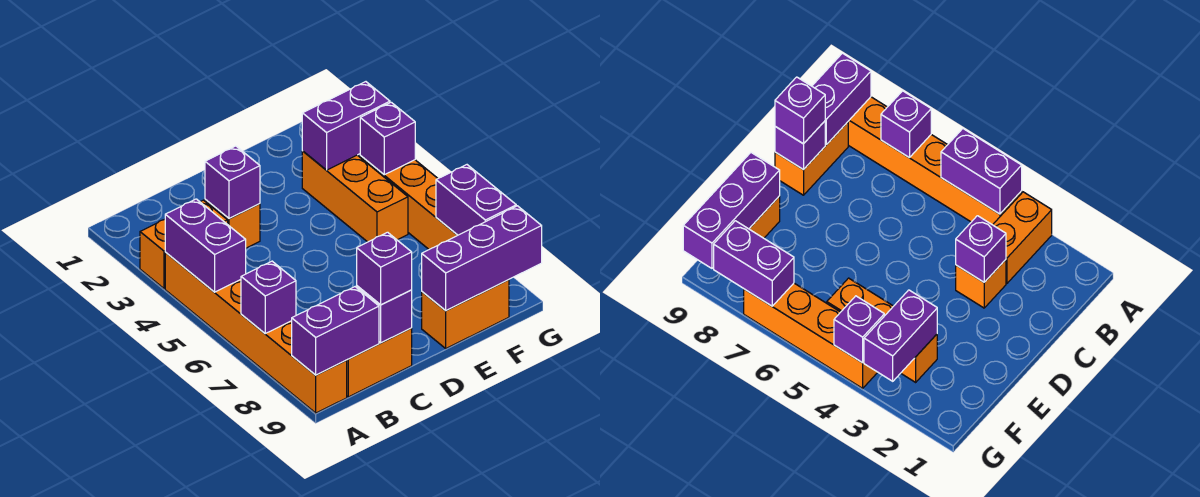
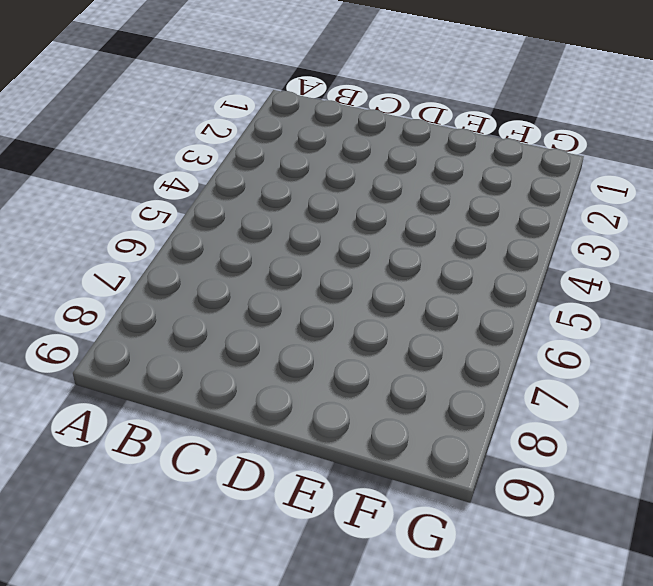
none -> orange 1x2 brick [140,200,228,289]
none -> orange 1x6 brick [165,253,347,413]
none -> orange 1x2 brick [347,328,412,397]

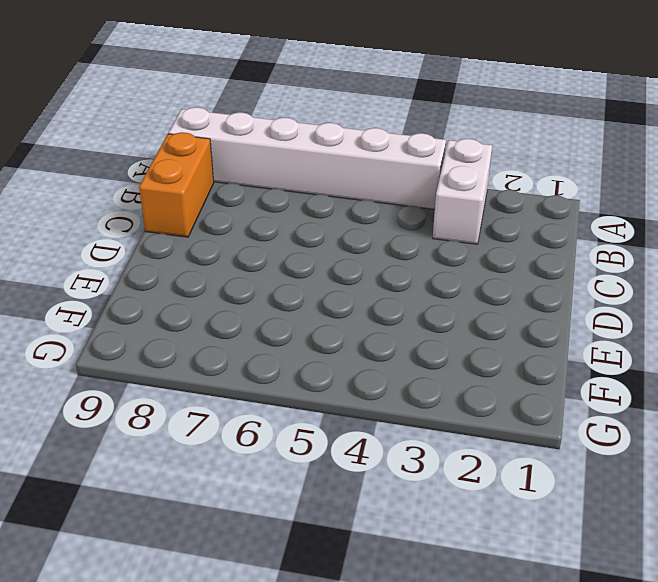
white 1x2 brick [433,139,492,244] -> orange 1x2 brick [140,200,228,289]
white 1x6 brick [169,107,446,209] -> orange 1x6 brick [165,253,347,413]
none -> orange 1x1 brick [205,200,260,248]
none -> orange 1x2 brick [422,280,509,348]
none -> orange 1x3 brick [302,151,408,242]

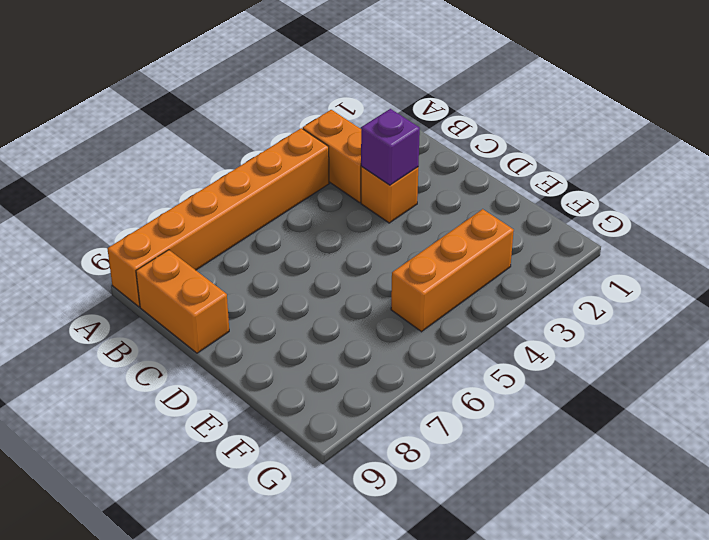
none -> orange 1x2 brick [422,280,509,348]
none -> orange 1x4 brick [360,156,457,249]
none -> purple 1x2 brick [165,199,246,292]

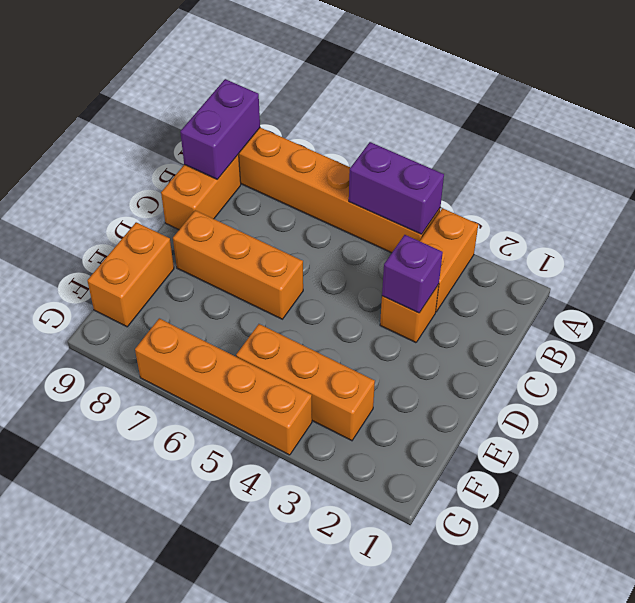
orange 1x3 brick [173,210,303,319] -> none
none -> purple 1x1 brick [241,261,296,333]
none -> purple 1x1 brick [357,286,412,343]
none -> purple 1x3 brick [422,206,542,311]

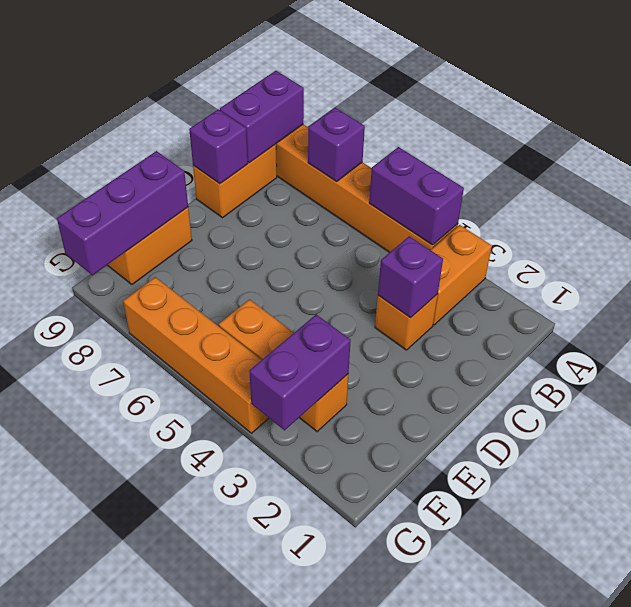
none -> purple 1x1 brick [360,102,415,175]
none -> purple 1x2 brick [436,165,516,235]
none -> purple 1x1 brick [357,232,412,305]

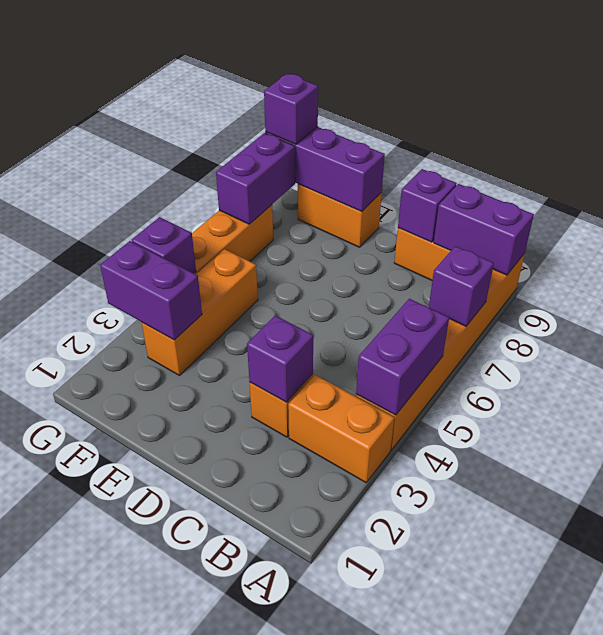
purple 1x1 brick [264,74,318,145] -> purple 1x1 brick moved to [357,232,412,305]

